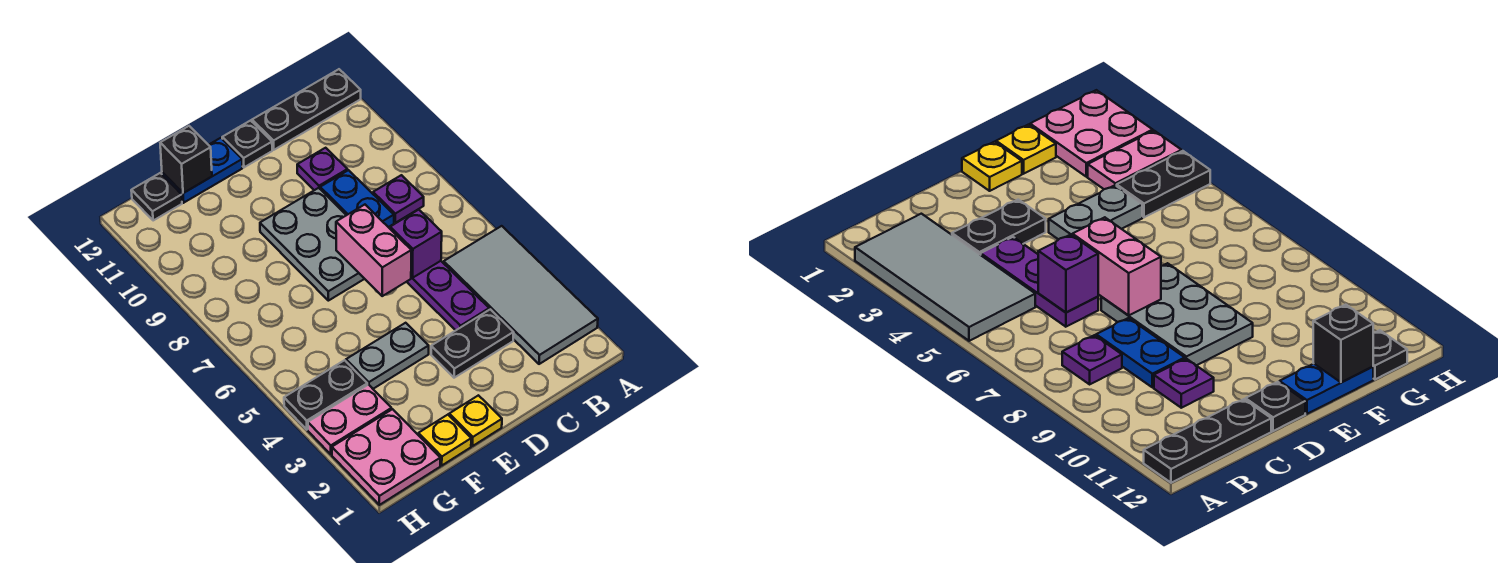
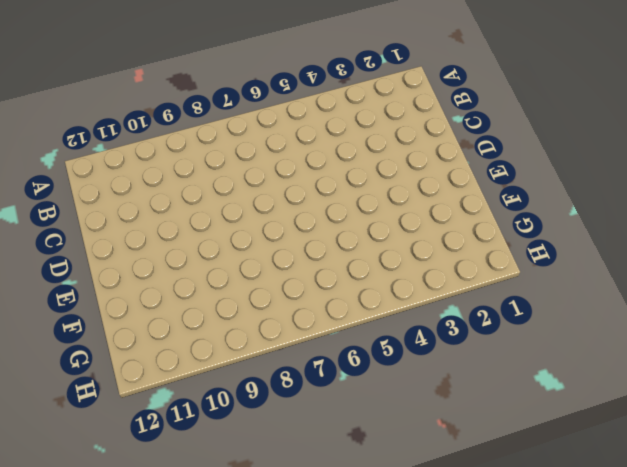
none -> grey 2x4 tile [444,226,598,364]
none -> black 1x3 plate [252,69,361,150]
none -> purple 1x1 plate [373,175,424,223]

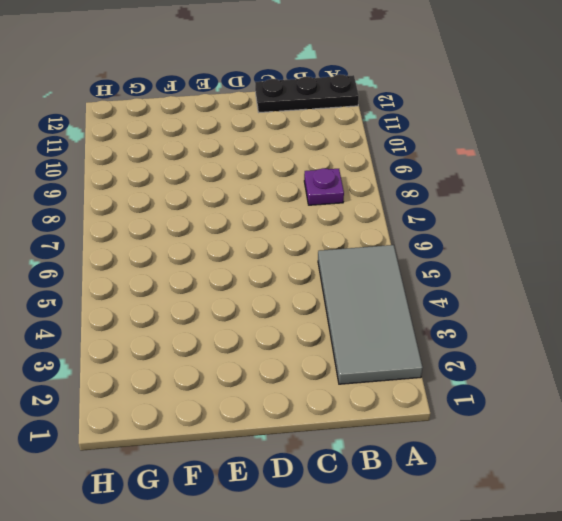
none -> black 1x2 plate [431,309,514,378]
none -> purple 1x3 plate [407,261,489,330]
none -> blue 1x2 plate [320,170,394,227]

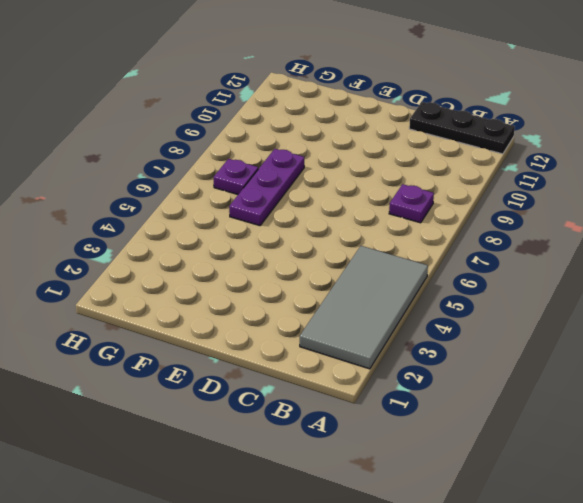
purple 1x3 plate [229,149,304,226] -> purple 1x3 plate moved to [407,261,489,330]
purple 1x1 plate [214,159,258,195] -> purple 1x1 plate moved to [297,148,347,190]
none -> black 1x2 plate [431,309,514,378]
none -> blue 1x2 plate [320,170,394,227]
none -> grey 2x3 plate [260,188,364,301]

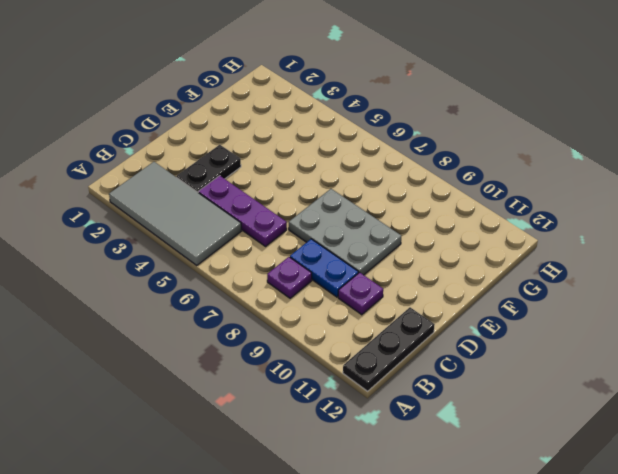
none -> black 1x1 plate [222,121,272,167]
none -> yellow 1x1 plate [449,395,502,446]
none -> grey 1x2 plate [346,323,429,389]

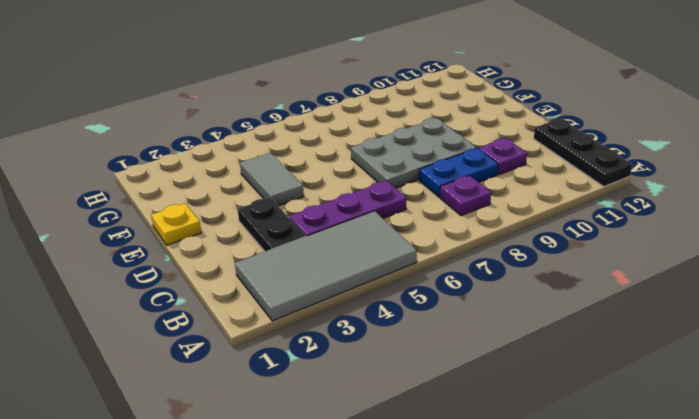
grey 1x2 tile [240,153,304,206] -> grey 1x2 plate [346,323,429,389]
none -> black 1x1 plate [222,121,272,167]
none -> blue 1x2 plate [162,138,242,203]
none -> yellow 1x1 plate [418,415,471,465]

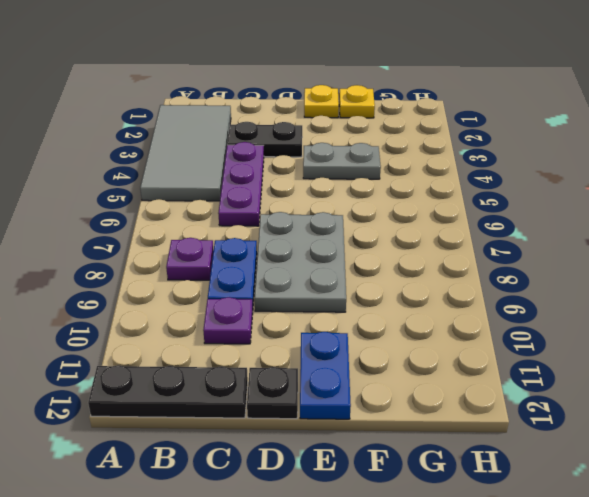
blue 1x2 plate [300,332,351,419] -> blue 1x2 plate turned to [162,138,242,203]
none -> pink 2x2 plate [332,409,440,505]
none -> pink 1x2 plate [308,385,391,454]
none -> black 1x2 plate [284,360,367,430]

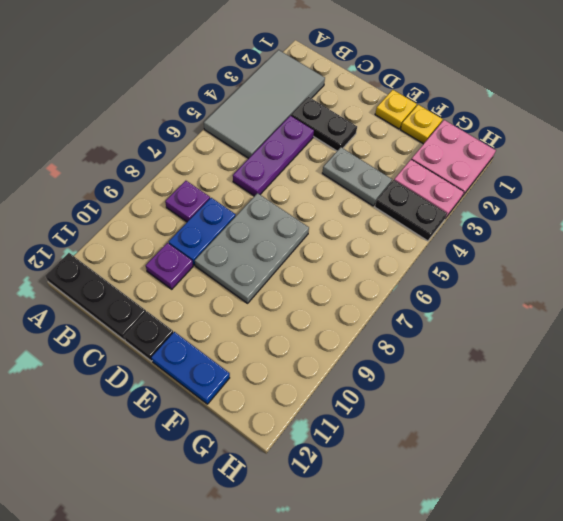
none -> black 1x1 plate [131,173,182,221]
none -> purple 1x1 brick [390,210,442,278]
none -> pink 1x2 brick [336,205,411,296]

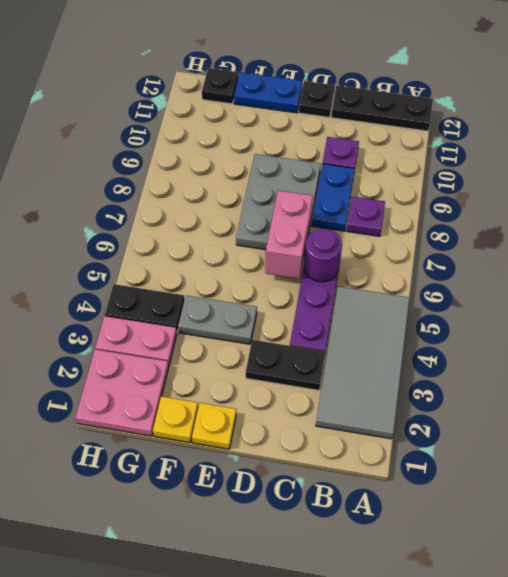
purple 1x1 round brick [304,229,342,282] -> purple 1x1 brick [390,210,442,278]
none -> black 1x1 brick [160,126,212,193]

